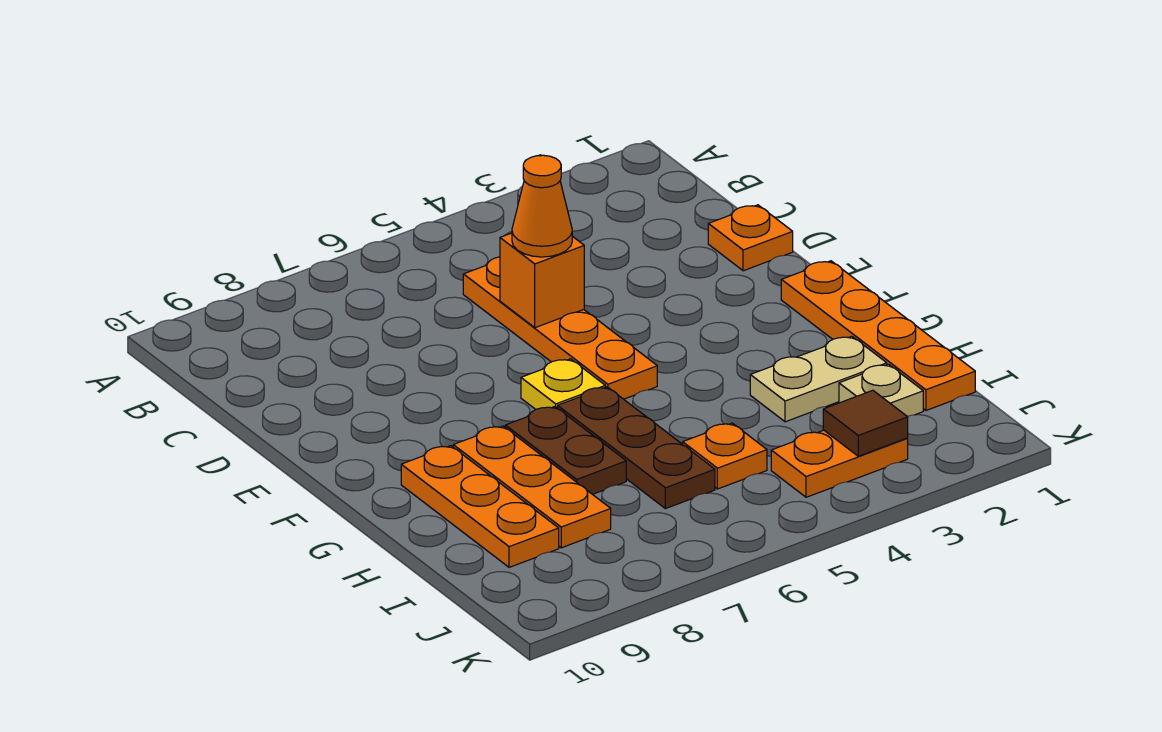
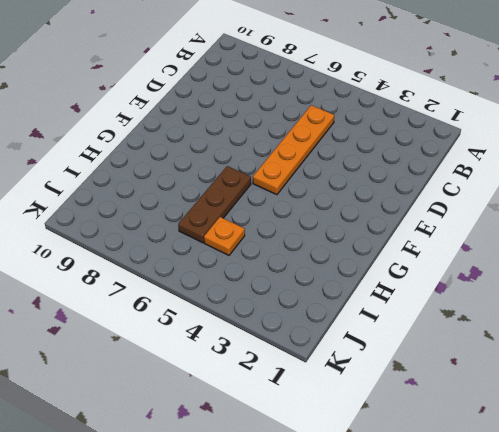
none -> orange 1x1 plate [708,205,793,271]
none -> orange 1x4 plate [781,261,975,410]
none -> yellow 1x1 plate [521,359,605,409]

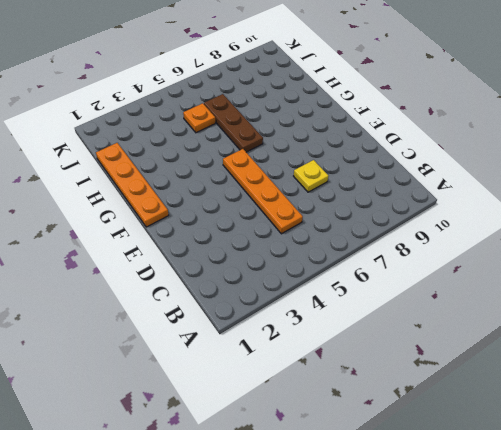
yellow 1x1 plate [294,160,328,192] -> yellow 1x1 plate moved to [521,359,605,409]
none -> orange 1x1 plate [708,205,793,271]
none -> brown 1x2 plate [505,407,626,494]
none -> orange 1x3 plate [453,426,611,548]

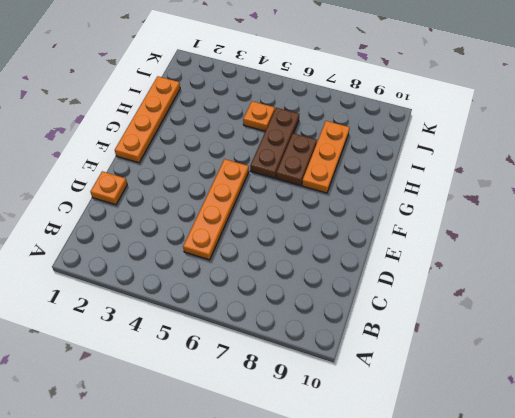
none -> yellow 1x1 plate [521,359,605,409]
none -> orange 1x3 plate [401,446,559,567]
none -> tan 1x2 plate [750,336,887,422]

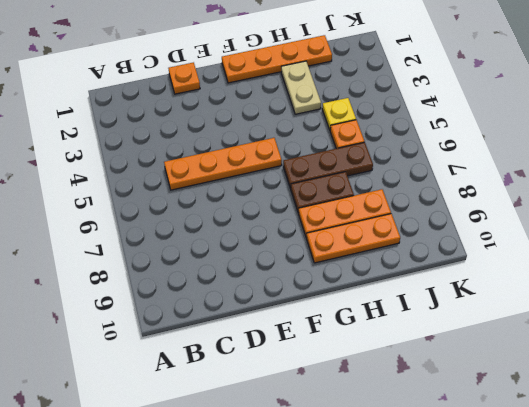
yellow 1x1 plate [322,98,356,130] -> yellow 1x1 plate moved to [521,359,605,409]
none -> tan 1x1 plate [839,364,923,416]
none -> orange 1x2 plate [771,430,908,497]
none -> orange 1x1 brick [500,233,584,328]

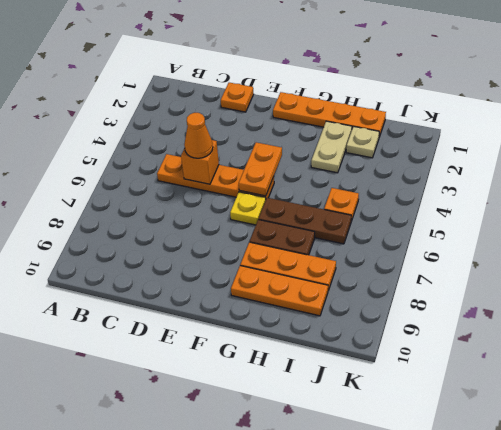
orange 1x2 plate [239,142,282,196] -> orange 1x2 plate moved to [771,430,908,497]
none -> brown 1x1 tile [823,390,908,456]

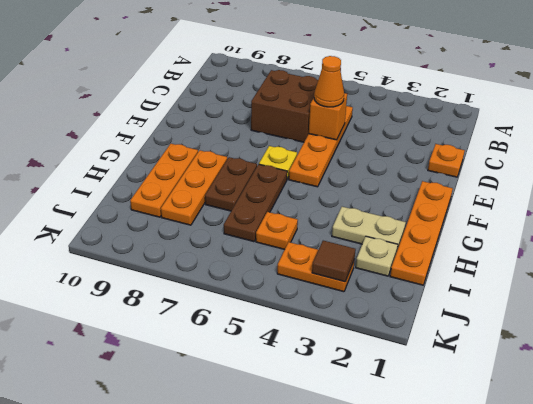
brown 2x2 brick [251,70,318,142] -> none

